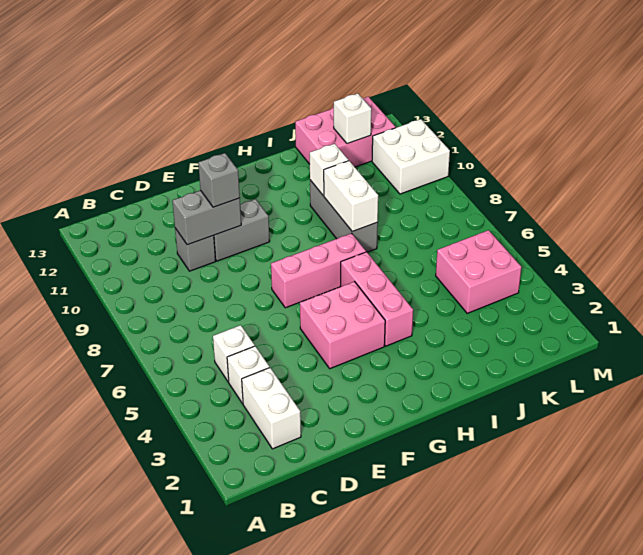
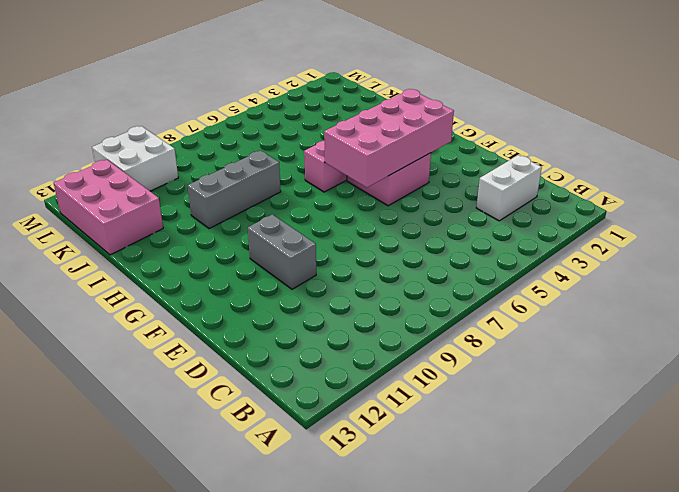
pink 2x4 brick [324,89,454,187] -> none
none -> white 1x1 brick [227,346,269,404]
none -> white 1x1 brick [213,325,255,382]
none -> grey 1x1 brick [175,228,216,271]

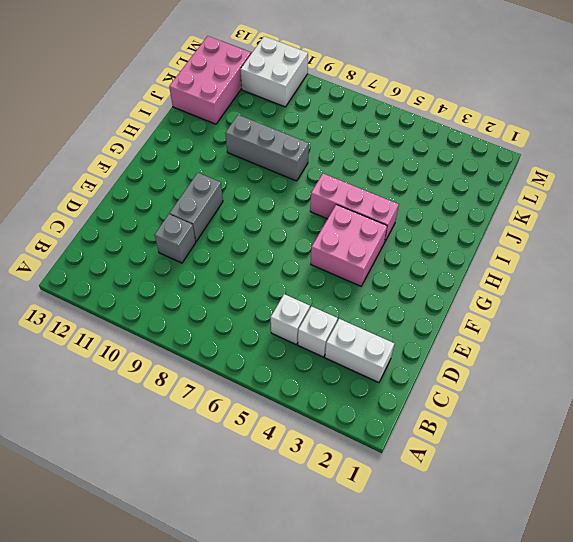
none -> pink 1x3 brick [271,233,366,308]
none -> pink 2x2 brick [436,230,521,313]
none -> grey 1x2 brick [172,190,241,245]

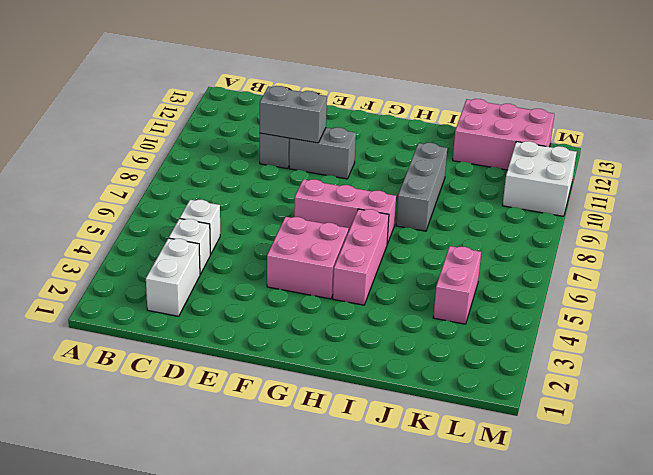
pink 1x2 brick [433,246,481,324] -> pink 2x2 brick [436,230,521,313]
none -> white 1x2 brick [324,161,378,231]
none -> white 1x1 brick [310,144,348,196]
none -> white 1x1 brick [334,93,371,144]

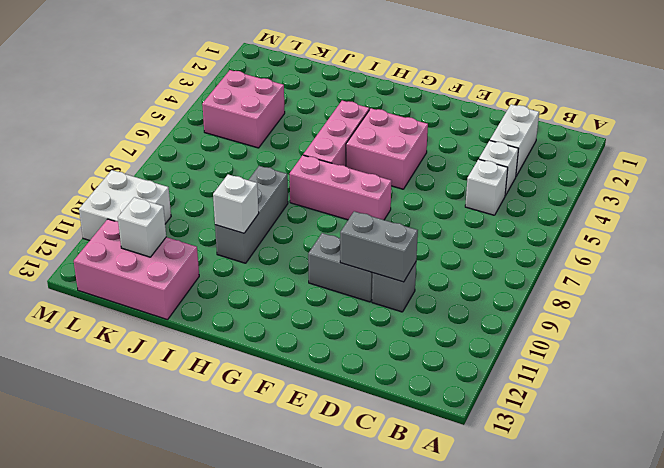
none -> white 1x2 brick [324,161,378,231]
none -> grey 1x1 brick [198,153,240,207]

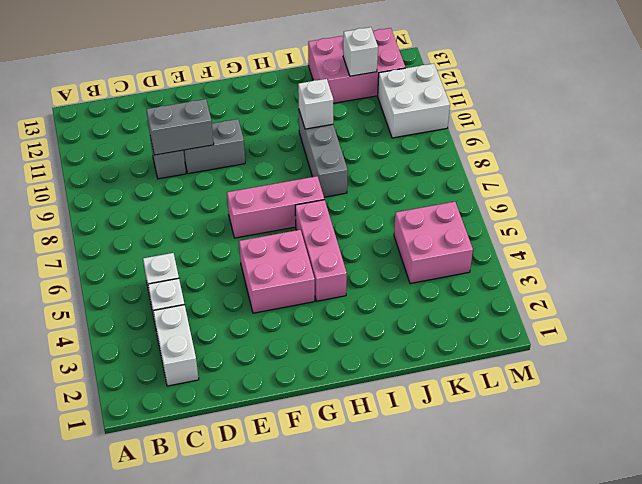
none -> white 1x2 brick [324,161,378,231]
none -> grey 1x1 brick [198,153,240,207]

